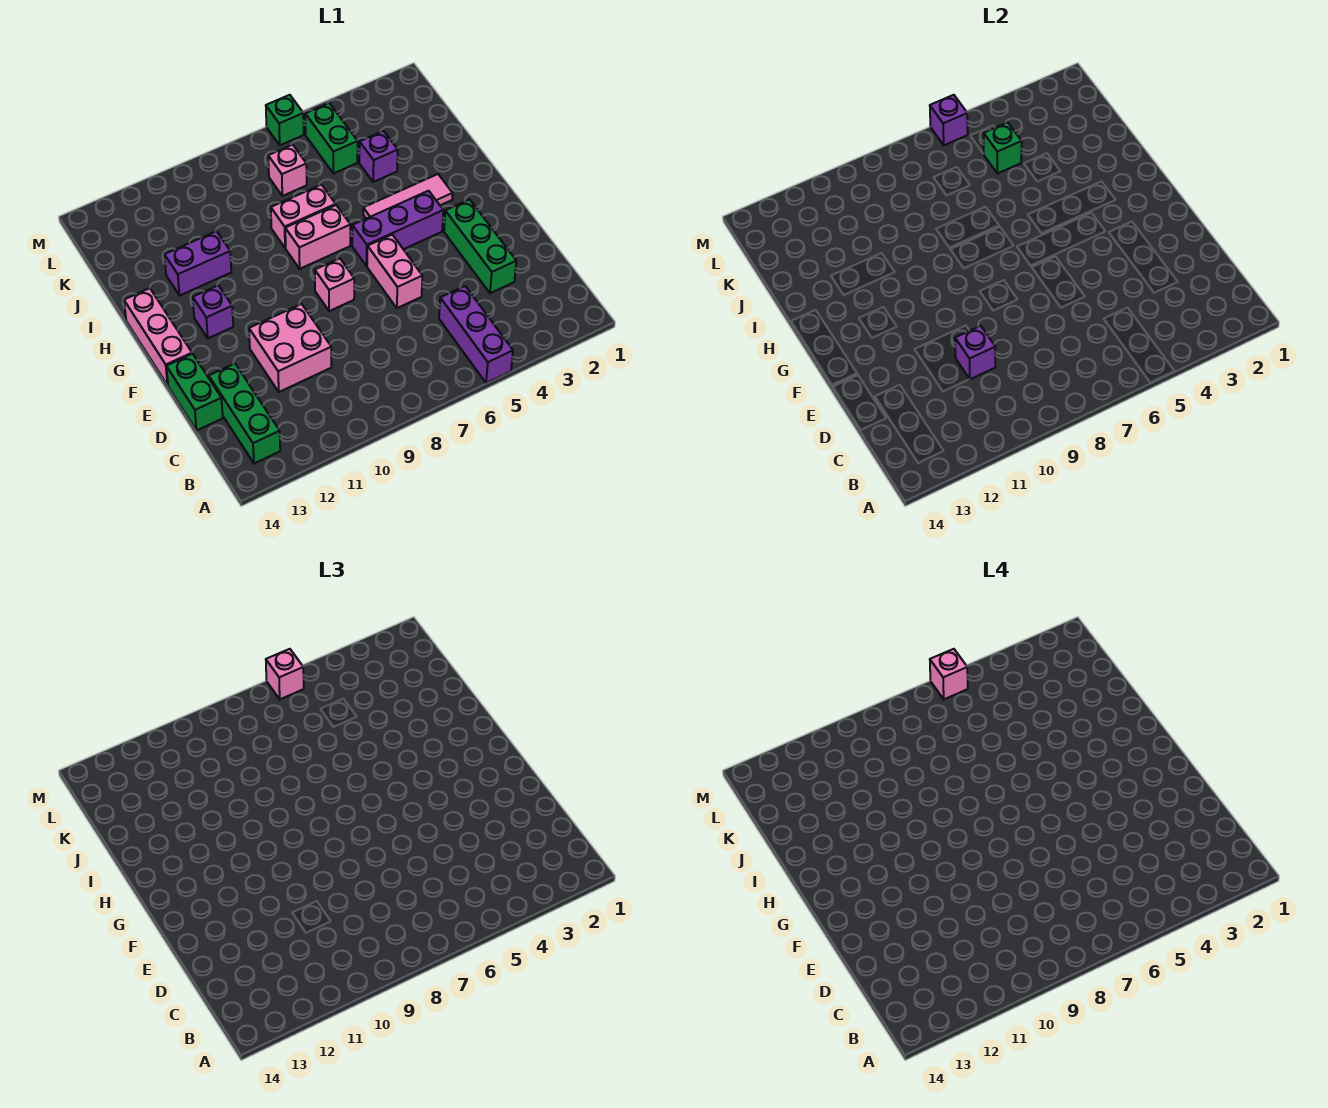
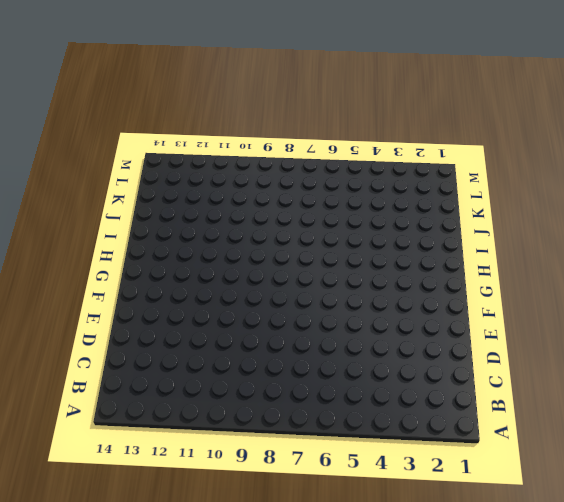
none -> purple 1x3 brick [439,286,513,383]
none -> green 1x3 brick [209,364,280,463]
none -> green 1x3 brick [444,200,516,293]

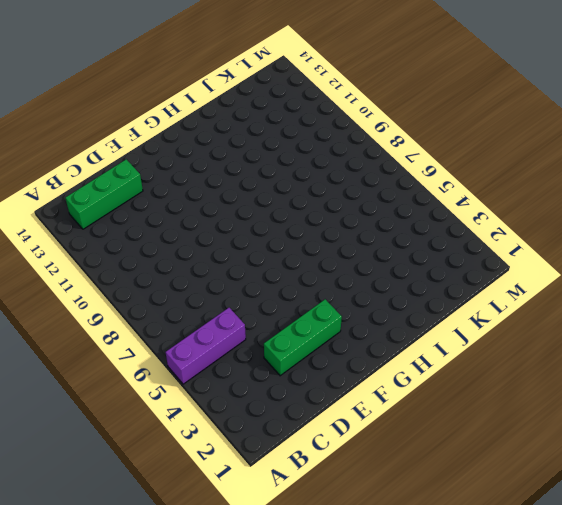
none -> pink 2x2 brick [249,304,331,392]
none -> green 1x2 brick [166,354,223,431]
none -> pink 1x2 brick [367,235,422,308]

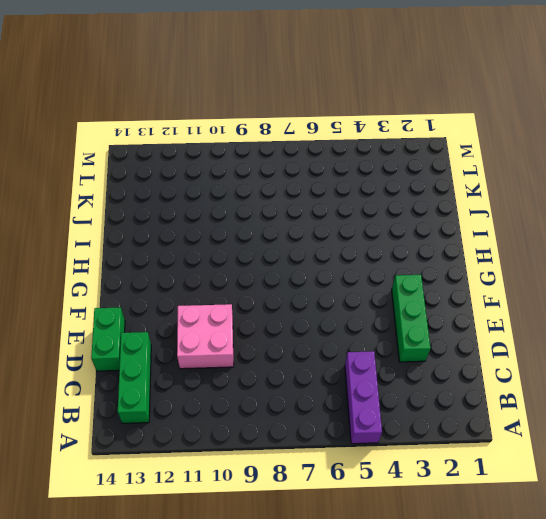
none -> pink 1x2 brick [367,235,422,308]
none -> pink 1x1 brick [315,258,354,311]
none -> pink 1x3 brick [124,288,192,385]

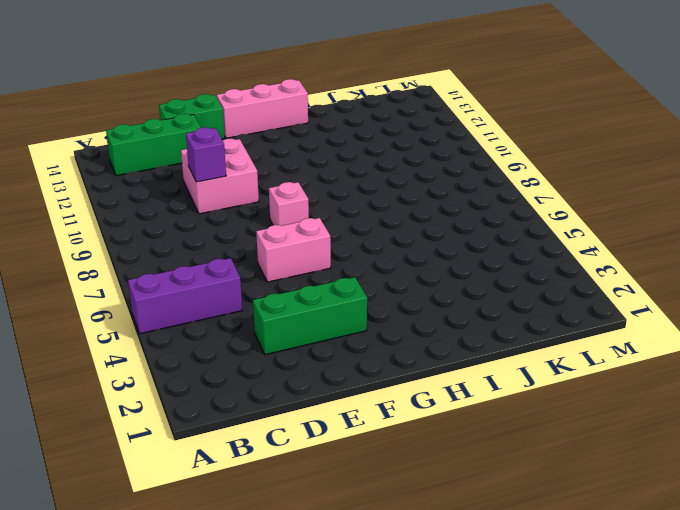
none -> purple 1x3 brick [352,191,443,266]
none -> purple 1x1 brick [193,285,233,338]
none -> pink 1x3 tile [363,174,453,219]

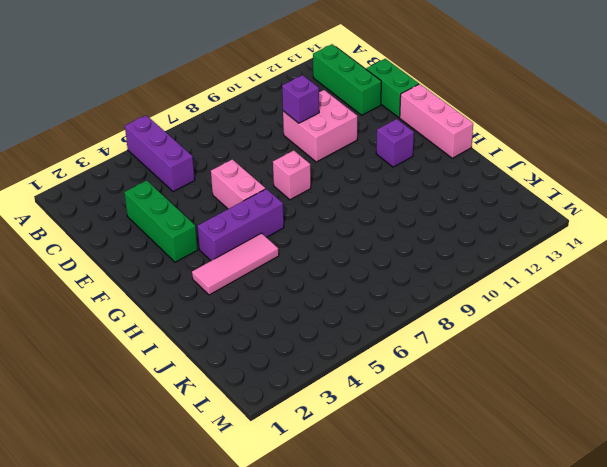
none -> pink 1x2 brick [285,205,351,269]
none -> pink 1x2 brick [271,185,336,248]
none -> purple 1x2 brick [165,231,231,296]

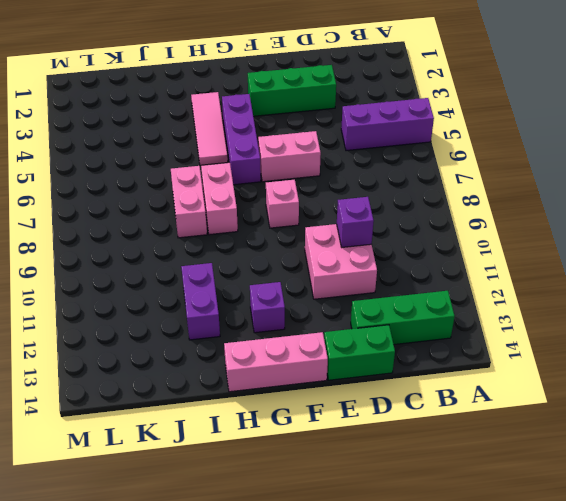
none -> purple 1x1 brick [359,131,398,182]
none -> green 1x2 brick [305,103,358,173]
none -> pink 1x1 brick [268,145,307,196]

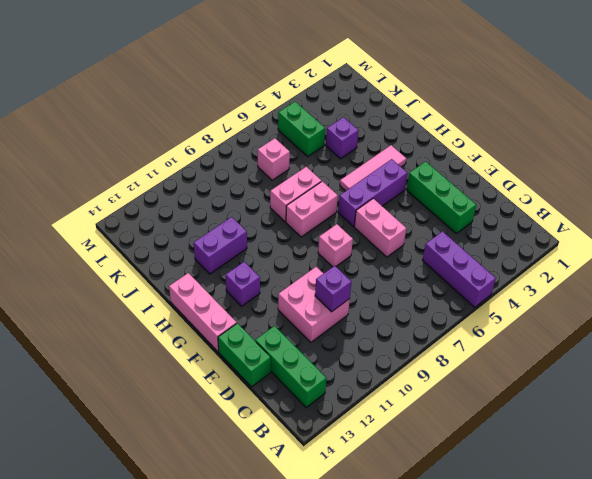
none -> green 1x1 brick [266,95,304,145]
none -> green 1x1 brick [984,122,1022,173]
none -> purple 1x1 brick [930,95,968,145]

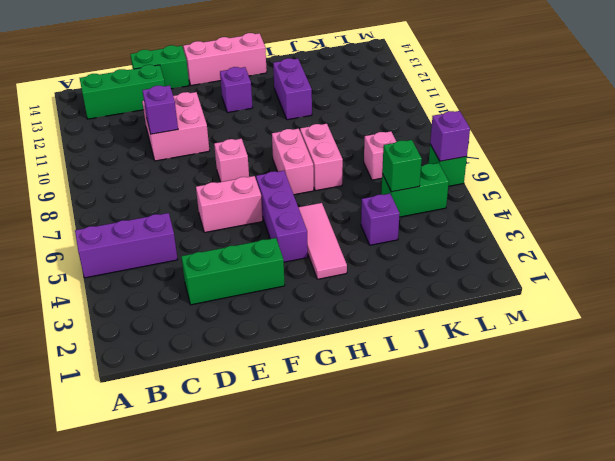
none -> pink 1x1 brick [266,649,304,699]
none -> pink 1x1 brick [930,649,968,699]

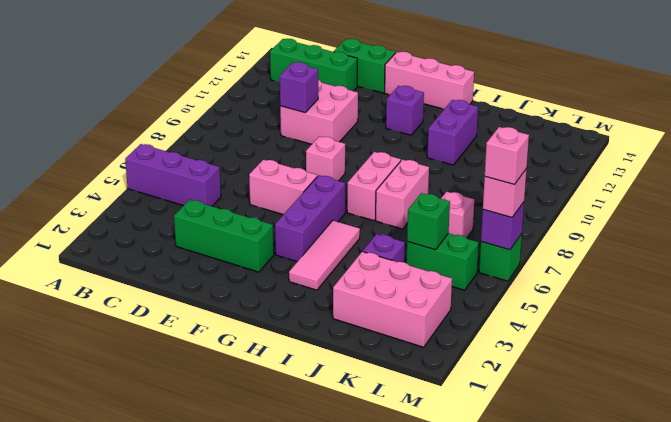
pink 2x3 brick [333,252,452,347] -> none

